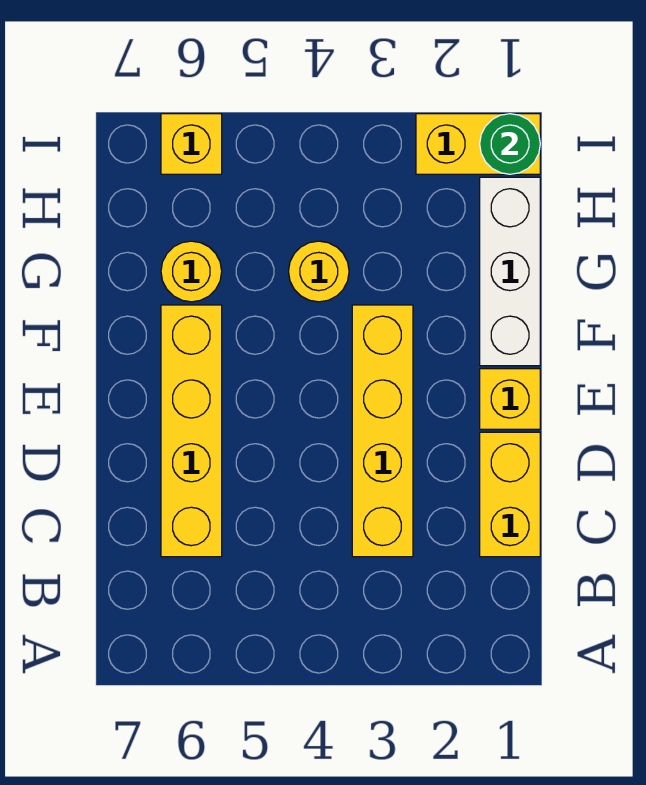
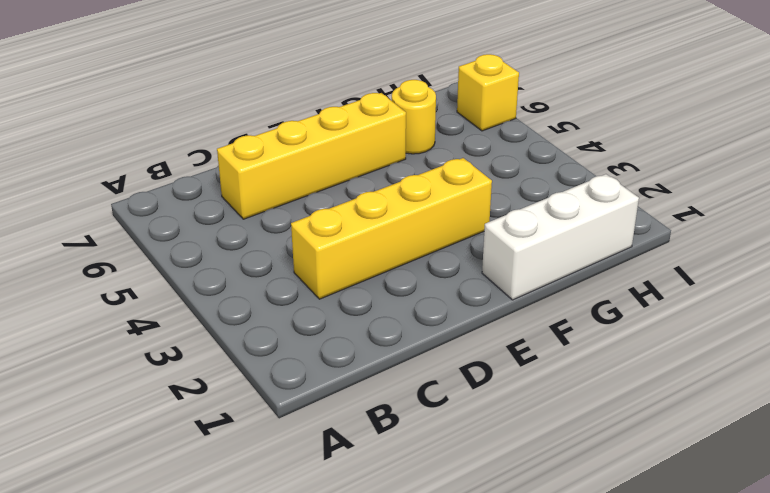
none -> yellow 1x2 brick [480,432,540,557]
none -> yellow 1x1 brick [480,369,540,429]

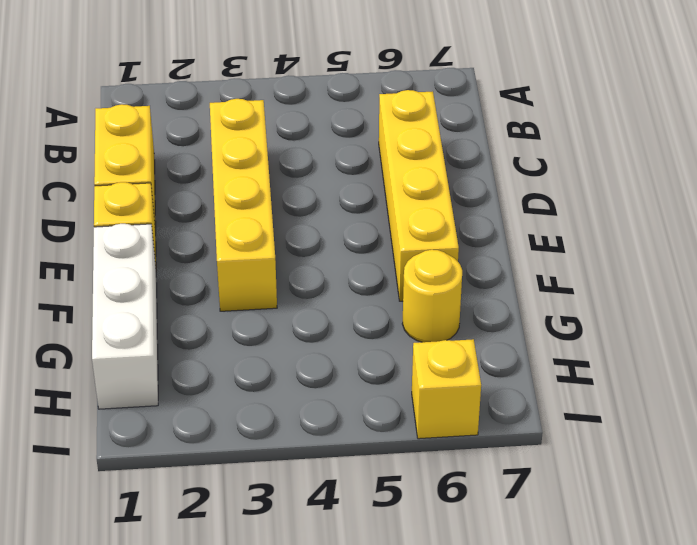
none -> yellow 1x1 round brick [289,241,349,302]
none -> yellow 1x2 brick [416,114,540,174]

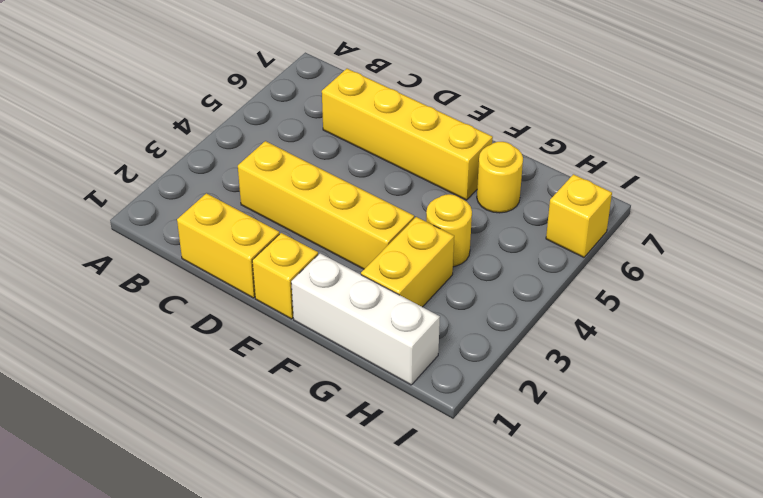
yellow 1x2 brick [361,217,454,307] -> yellow 1x2 brick moved to [416,114,540,174]
none -> green 1x1 round brick [480,114,540,174]

